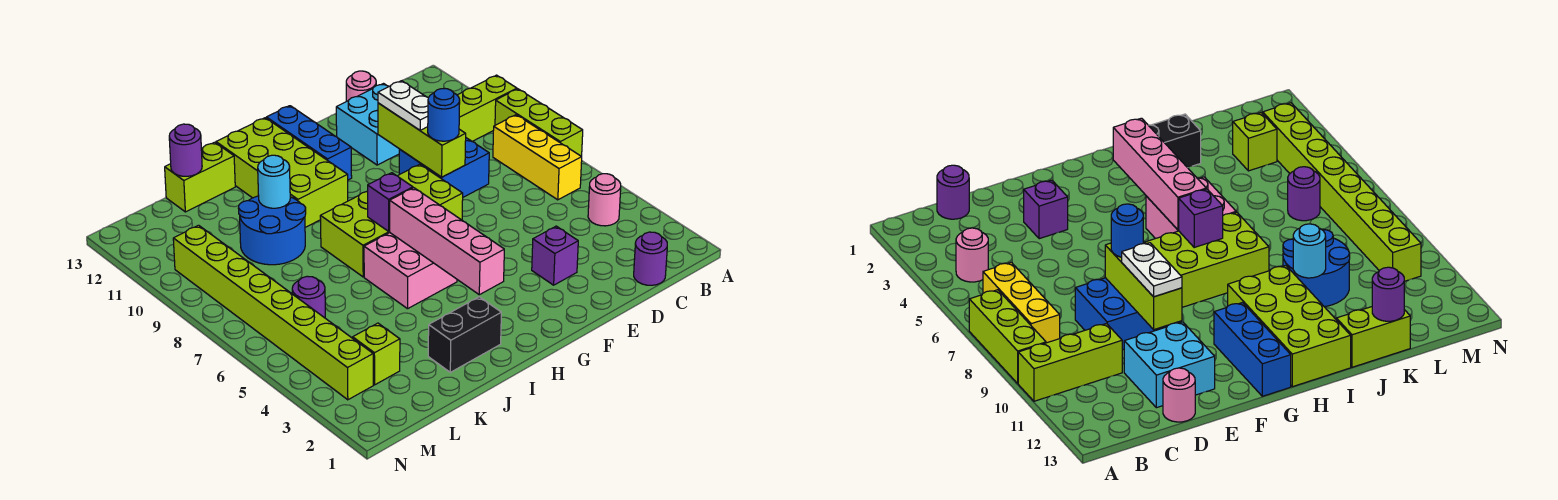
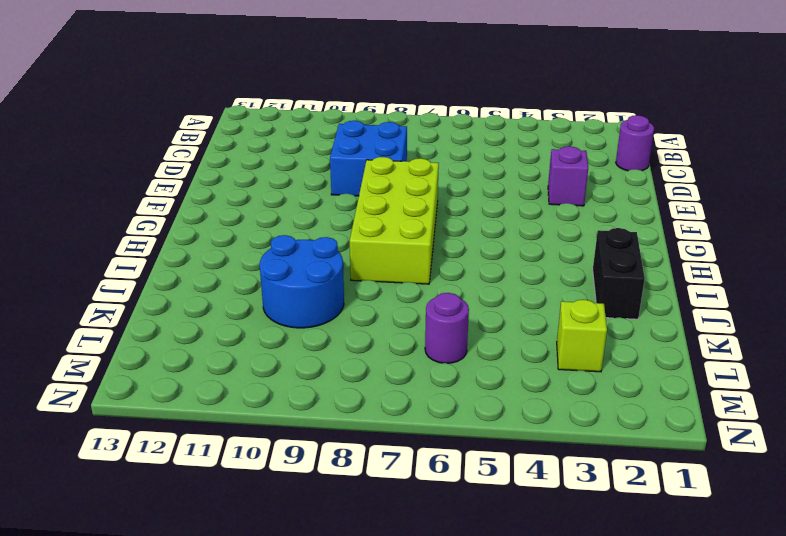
none -> lime 1x3 brick [495,89,583,157]
none -> lime 1x3 brick [457,75,517,142]
none -> pink 1x1 round brick [588,174,621,226]

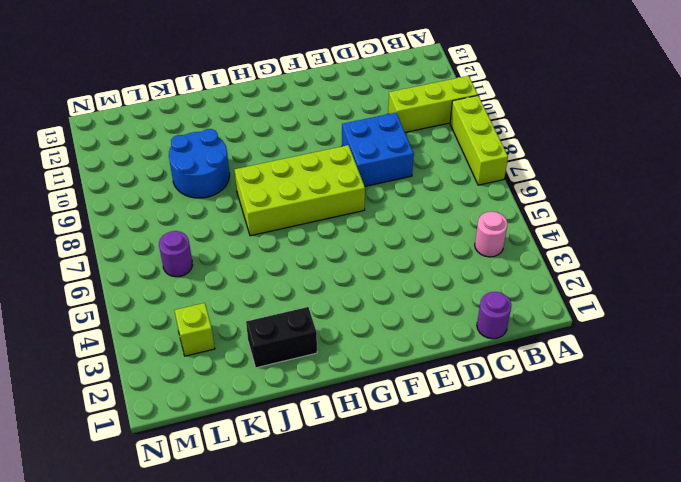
none -> yellow 1x3 brick [493,115,582,200]
none -> cyan 2x2 brick [336,84,399,165]
none -> pink 1x1 round brick [346,71,376,101]

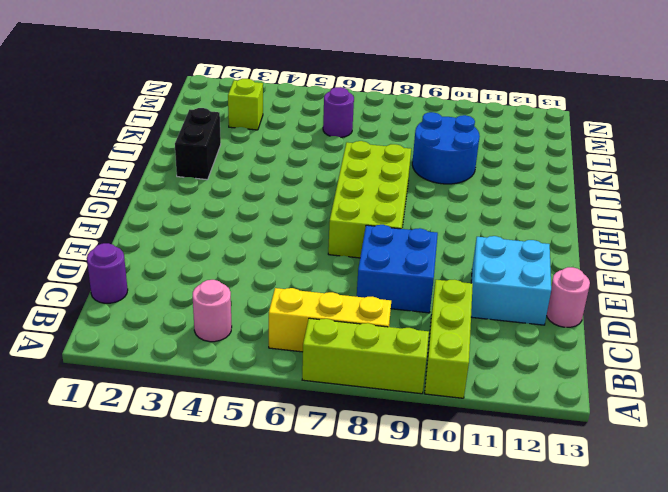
none -> purple 1x1 brick [532,226,578,285]
none -> blue 1x3 brick [266,106,352,180]
none -> pink 2x2 brick [364,233,457,309]

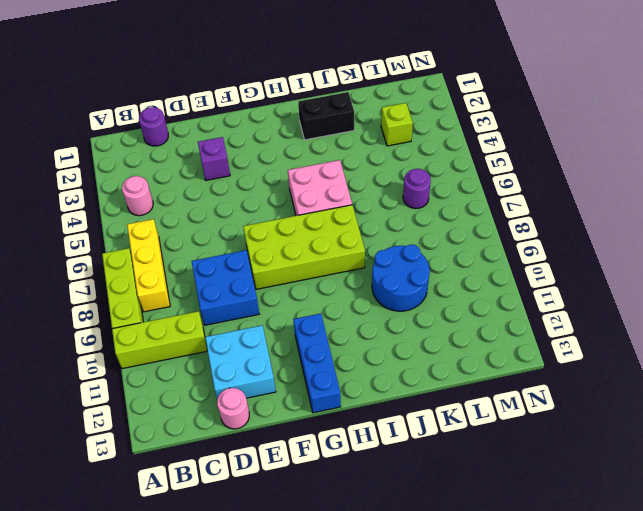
none -> lime 2x4 brick [216,118,348,227]
none -> lime 1x2 brick [165,142,235,212]
none -> lime 1x8 brick [173,225,373,400]

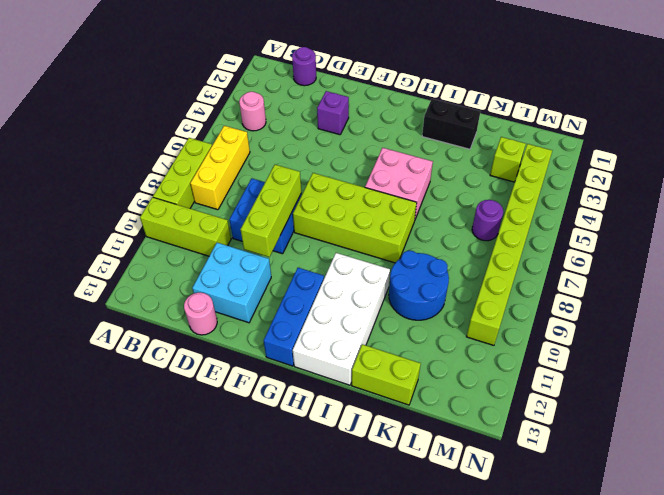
white 2x4 brick [293,253,390,385] -> lime 2x4 brick [216,118,348,227]
none -> pink 1x4 brick [390,188,504,295]
none -> purple 1x1 brick [368,173,413,231]
none -> cyan 1x1 round brick [258,155,290,208]

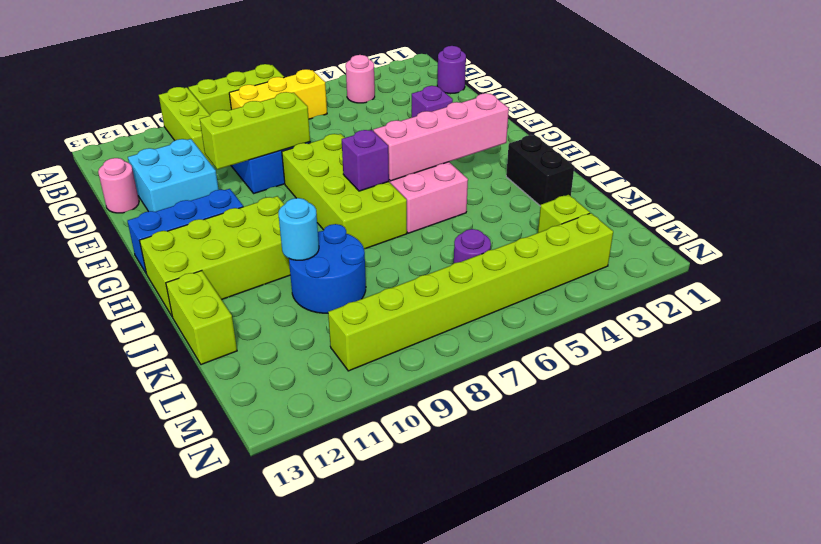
none -> purple 1x1 round brick [169,124,202,176]
none -> blue 1x1 round brick [428,89,460,141]
none -> white 1x2 plate [378,81,428,130]

